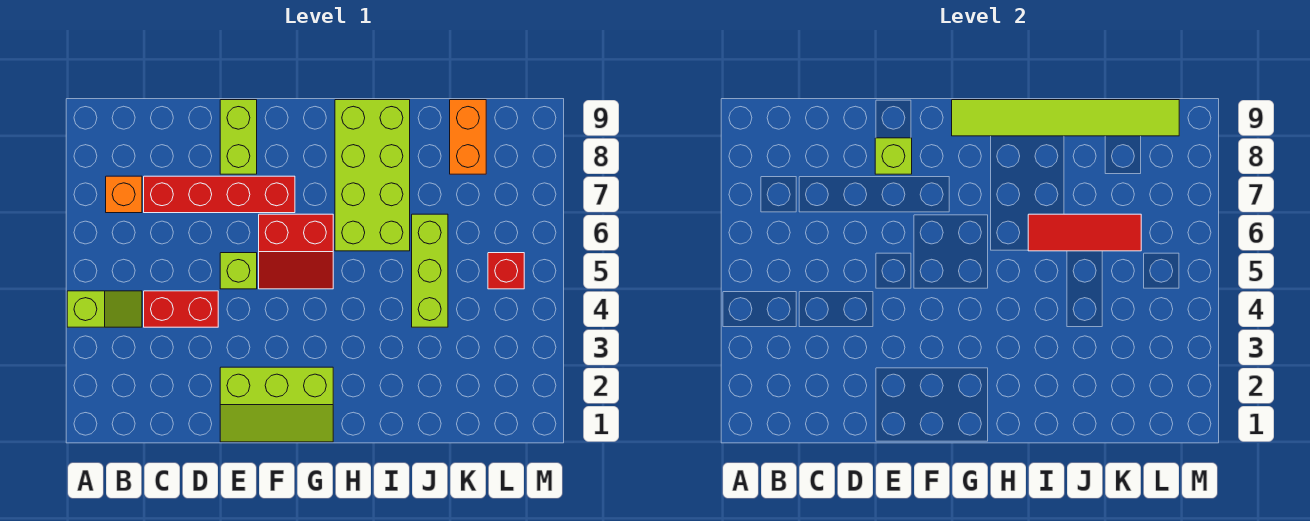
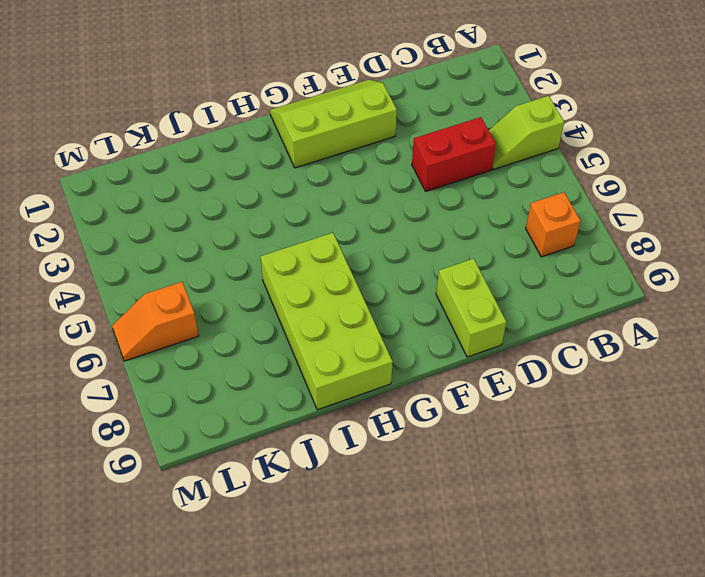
orange 1x2 slope [112,282,199,361] -> none
none -> red 1x4 brick [144,176,295,213]
none -> lime 1x1 brick [220,253,257,289]
none -> red 2x2 slope [259,214,333,289]

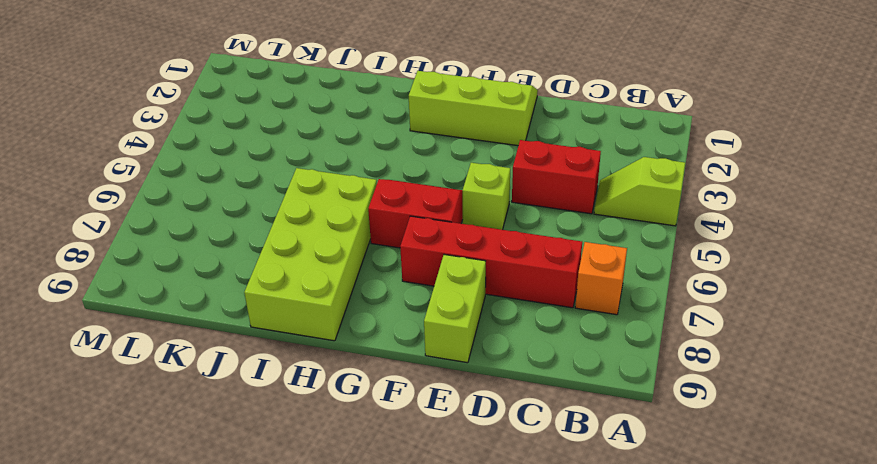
none -> lime 1x3 brick [412,214,448,327]
none -> orange 1x2 brick [450,100,486,174]
none -> red 1x1 brick [488,253,524,289]

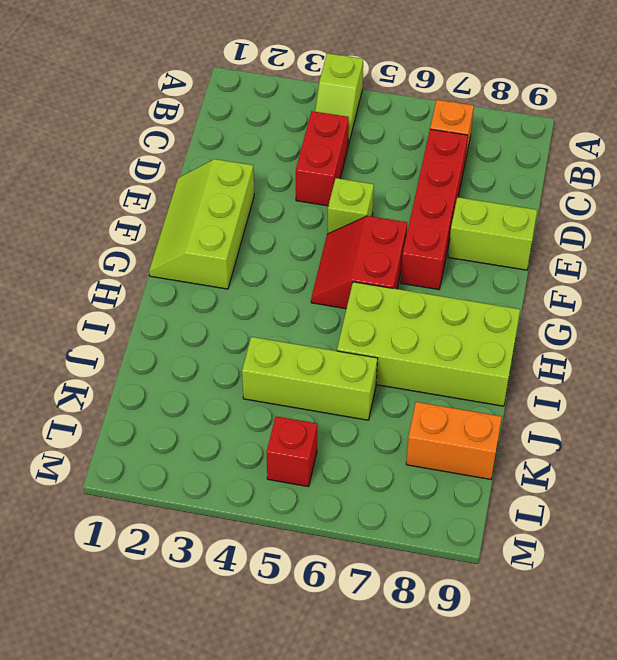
none -> lime 1x1 brick [875,138,912,174]
none -> lime 1x6 tile [952,100,1179,136]
none -> red 1x3 tile [1028,214,1141,251]

